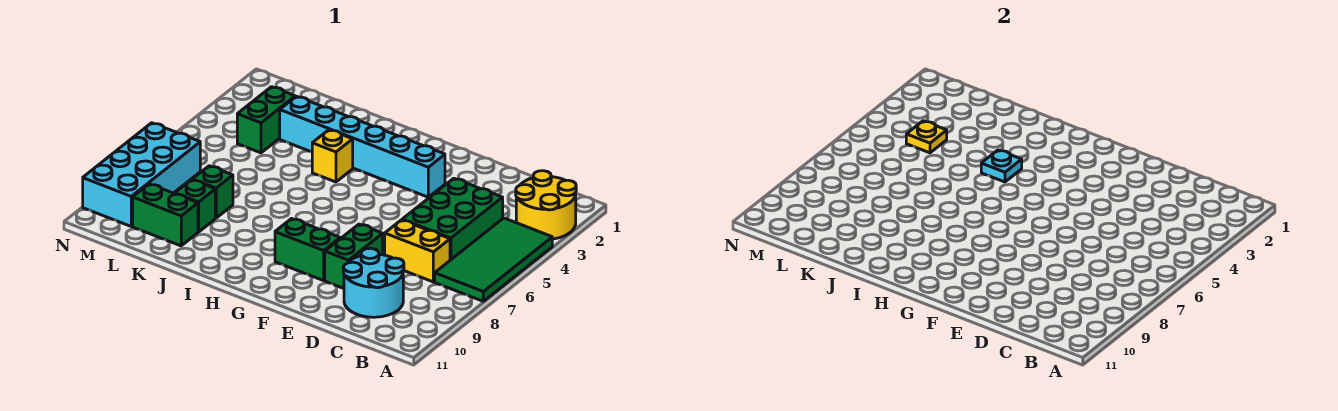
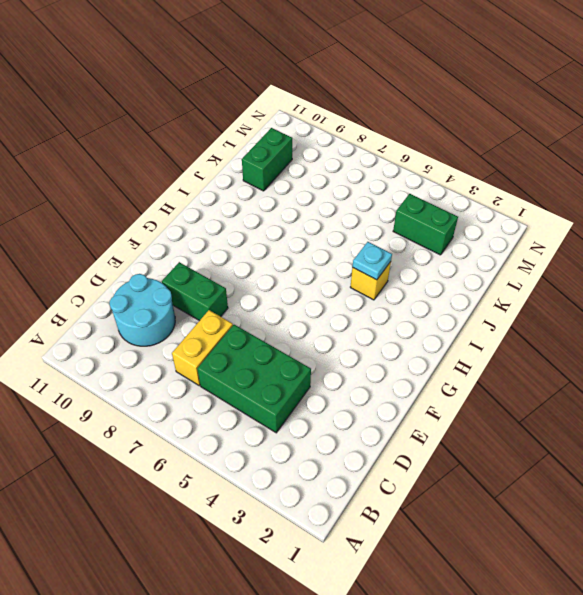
none -> yellow 2x2 round brick [516,171,576,239]
none -> green 2x4 tile [435,218,552,301]
none -> cyan 1x6 brick [280,96,445,197]

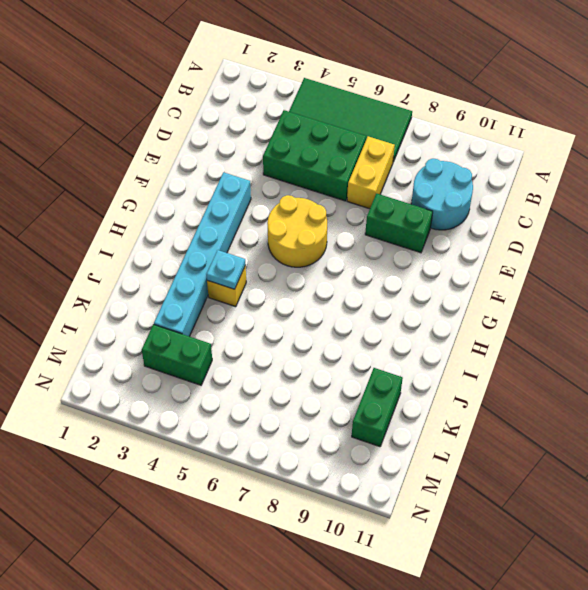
yellow 2x2 round brick [267,195,327,267] -> yellow 2x2 round brick moved to [516,171,576,239]
none -> green 1x2 brick [275,219,340,281]
none -> green 1x1 brick [192,166,233,218]
none -> green 1x1 brick [175,180,215,232]

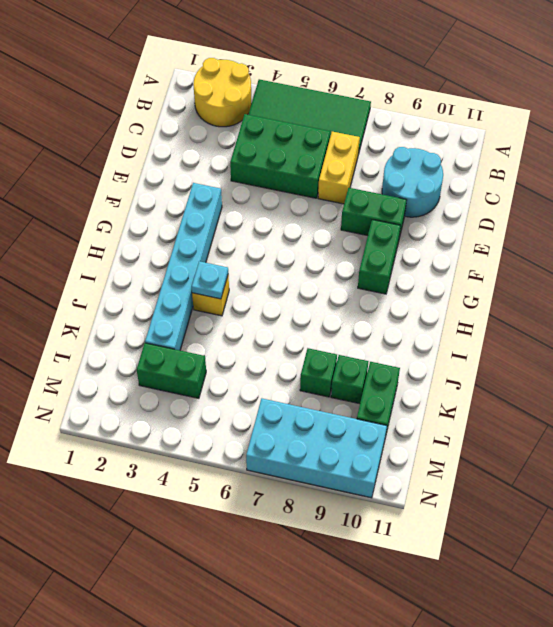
none -> yellow 1x1 plate [906,121,947,153]

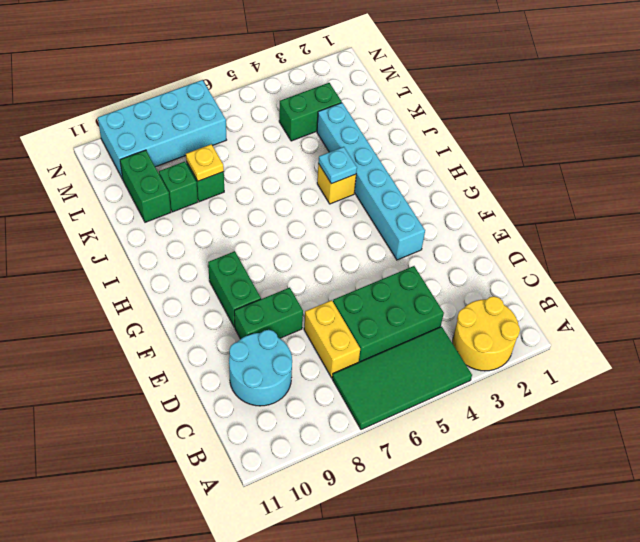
yellow 1x1 plate [186,144,224,181] -> yellow 1x1 plate moved to [906,121,947,153]

